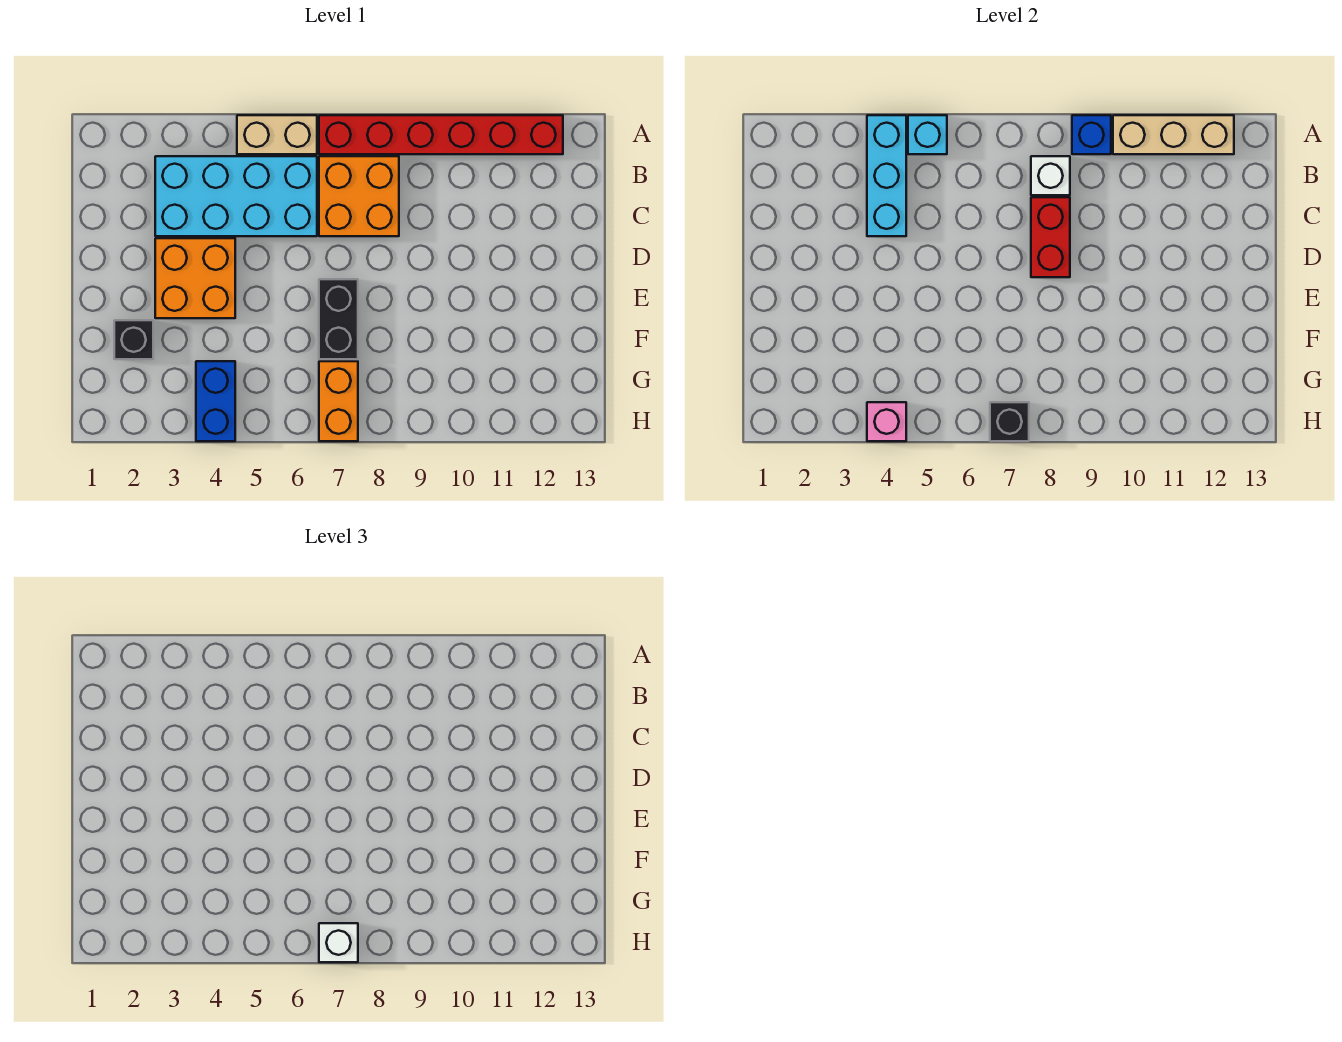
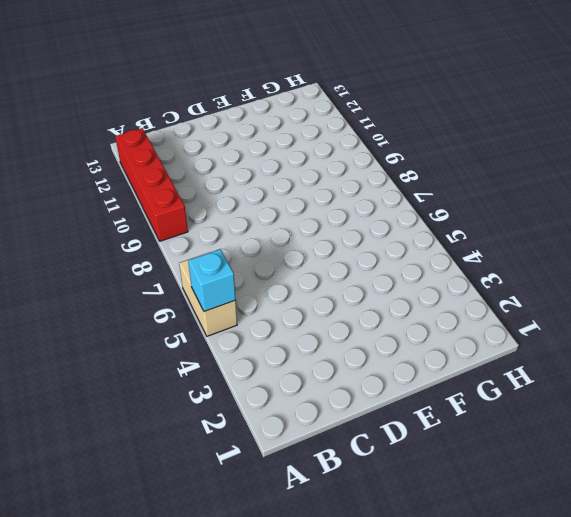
red 1x4 brick [115,128,188,241] -> red 1x6 brick [319,115,563,154]
none -> cyan 2x4 brick [155,156,317,236]
none -> orange 2x2 brick [319,156,399,236]
none -> orange 2x2 brick [155,238,235,318]

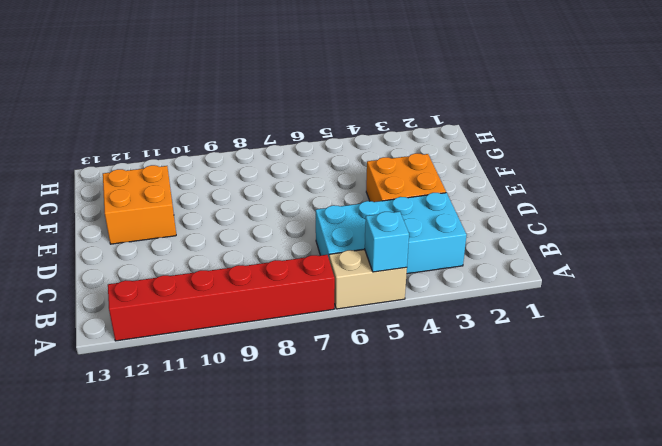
orange 2x2 brick [103,165,176,244] -> orange 2x2 brick moved to [319,156,399,236]
none -> black 1x2 brick [319,279,358,359]
none -> black 1x1 brick [114,320,153,359]
none -> blue 1x2 brick [196,361,235,441]

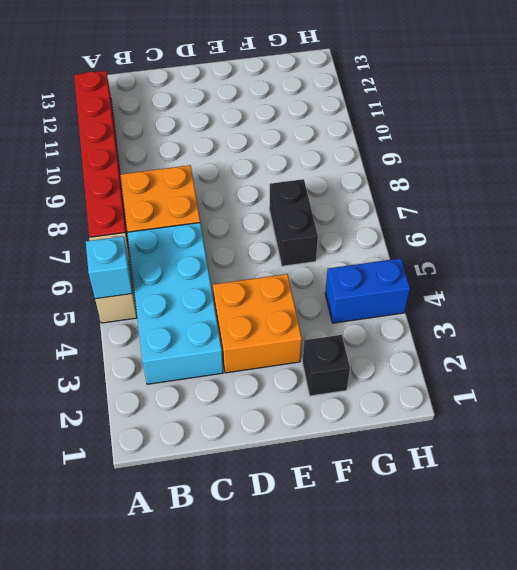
black 1x2 brick [269,179,318,266] -> black 1x2 brick turned to [319,279,358,359]
none -> orange 1x2 brick [319,361,358,441]
none -> cyan 1x3 brick [867,115,906,236]
none -> blue 1x1 brick [1072,115,1111,154]

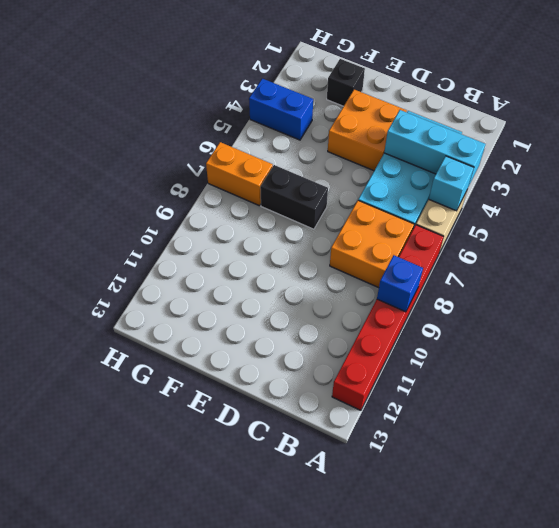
none -> tan 1x3 brick [1113,115,1234,154]
none -> white 1x1 brick [1031,156,1070,195]
none -> red 1x2 brick [1031,197,1070,277]

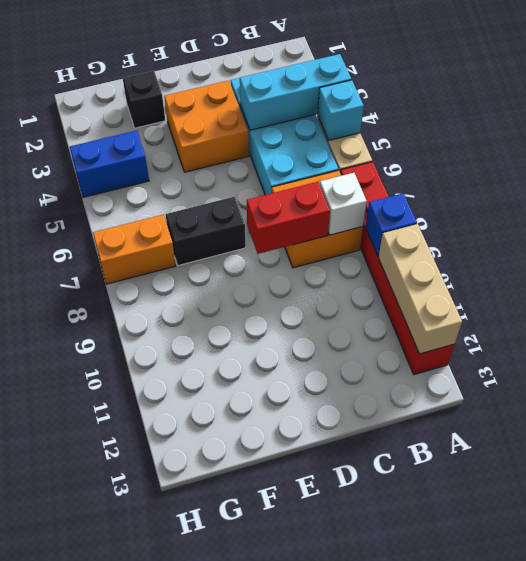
none -> pink 1x1 brick [867,402,906,441]
none -> black 1x1 brick [990,402,1029,441]
none -> white 1x1 brick [319,923,358,962]

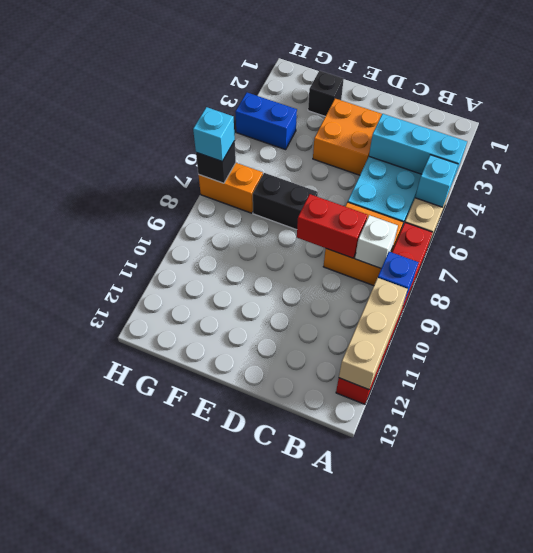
cyan 1x1 brick [193,107,235,161] -> white 1x1 brick [319,923,358,962]
none -> pink 1x1 brick [867,402,906,441]

